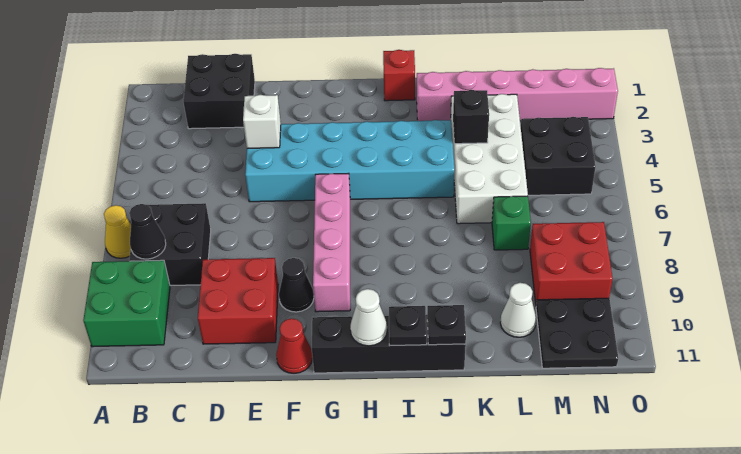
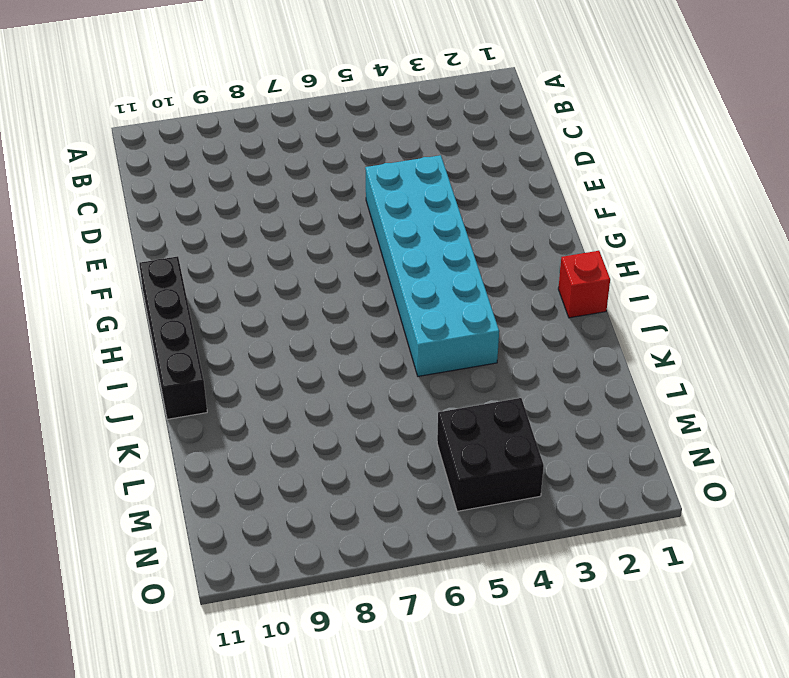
none -> yellow 1x1 cone [104,205,131,258]
none -> green 2x2 brick [83,260,170,347]
none -> black 2x2 brick [129,203,211,286]

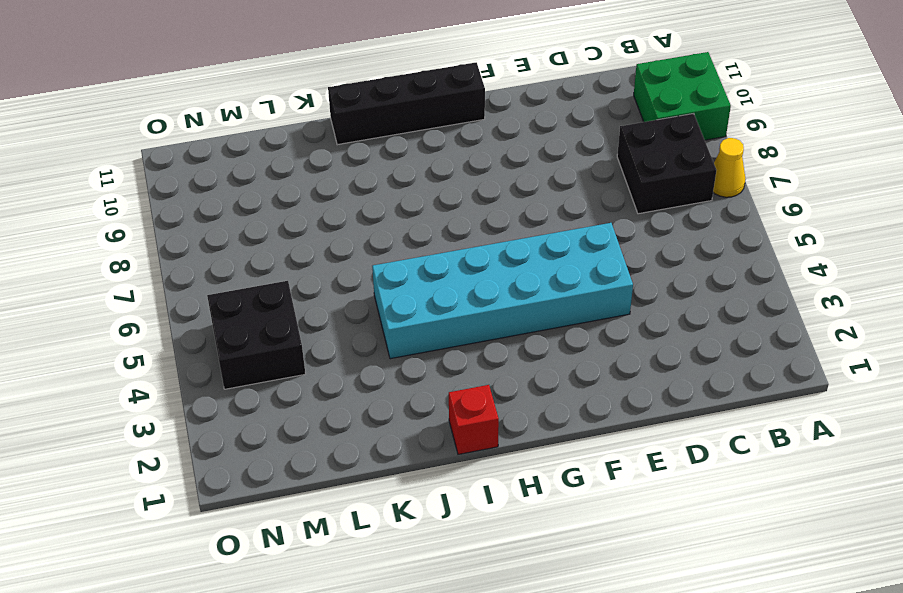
none -> black 2x2 brick [183,54,255,129]
none -> red 2x2 brick [198,258,278,344]
none -> black 1x1 cone [279,258,314,312]

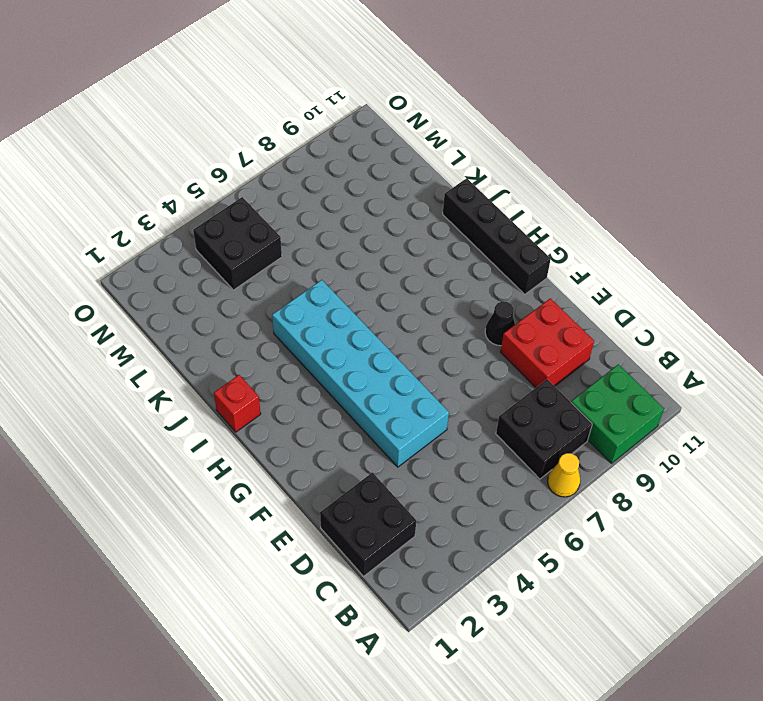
none -> red 1x1 cone [276,318,313,373]
none -> pink 1x4 brick [313,173,350,312]
none -> pink 1x6 brick [417,68,618,121]

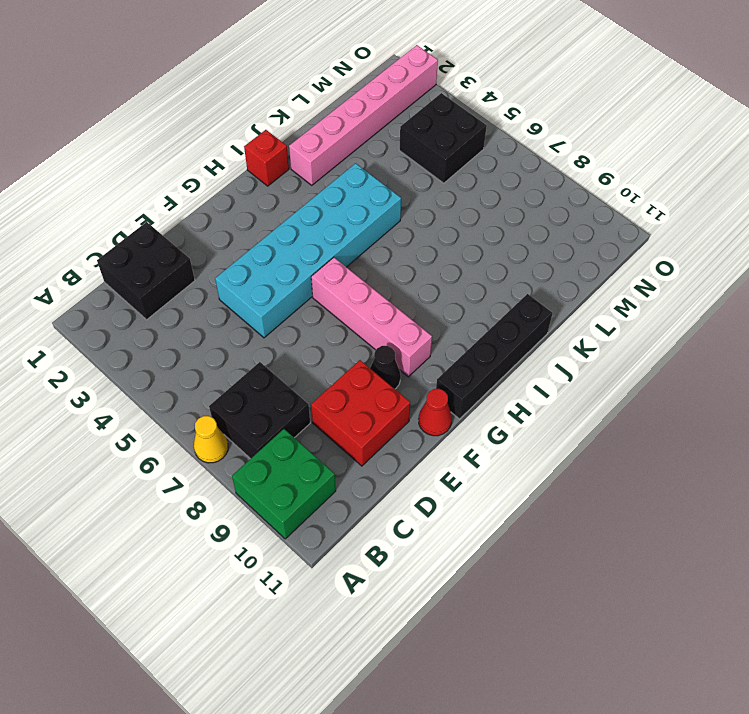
none -> white 2x4 brick [451,94,528,224]
none -> green 1x1 brick [492,196,531,250]
none -> white 1x1 cone [500,283,536,337]

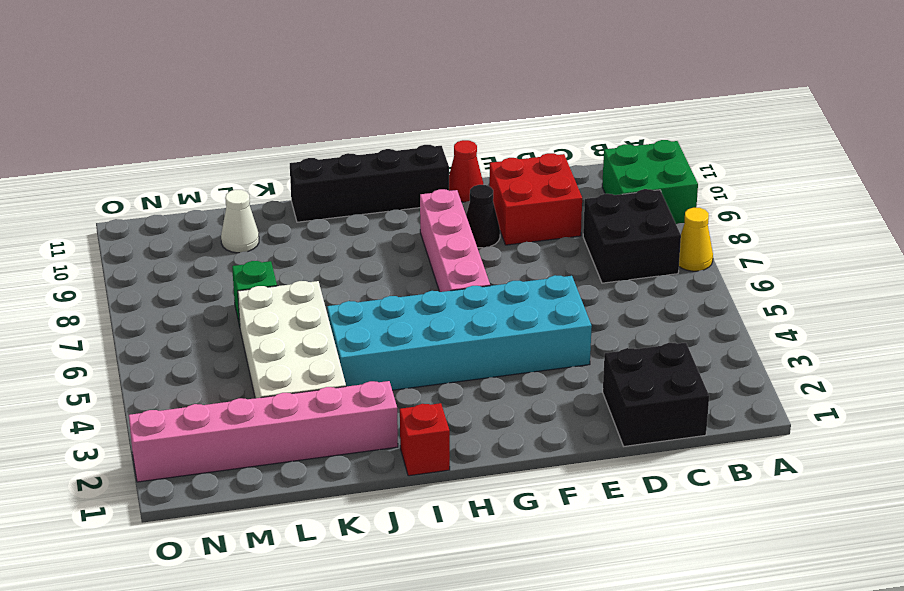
none -> black 2x2 brick [521,117,596,195]
none -> red 2x2 brick [530,222,613,304]
none -> black 2x2 plate [536,298,618,368]

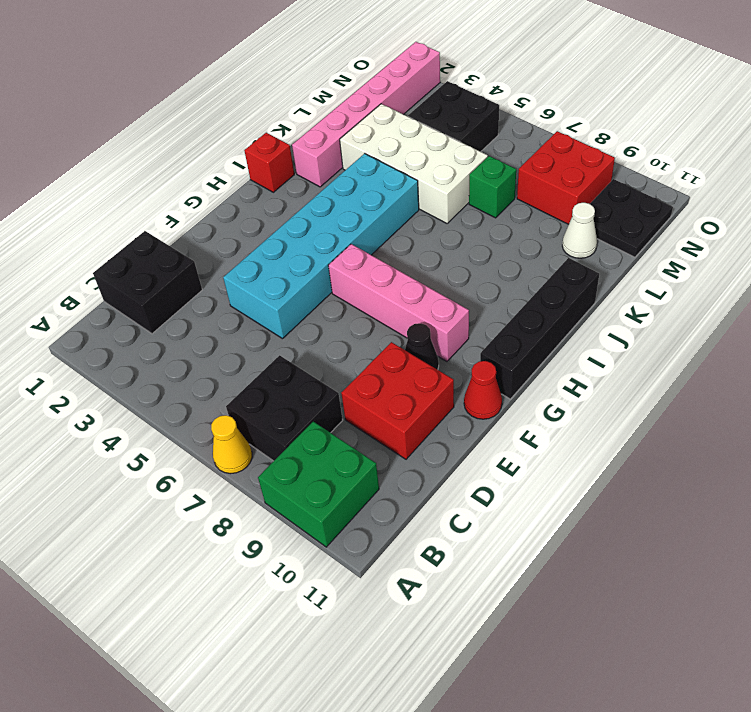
none -> black 1x1 cone [129,204,166,259]
none -> white 1x1 brick [243,95,281,148]
none -> white 1x1 cone [350,289,387,346]

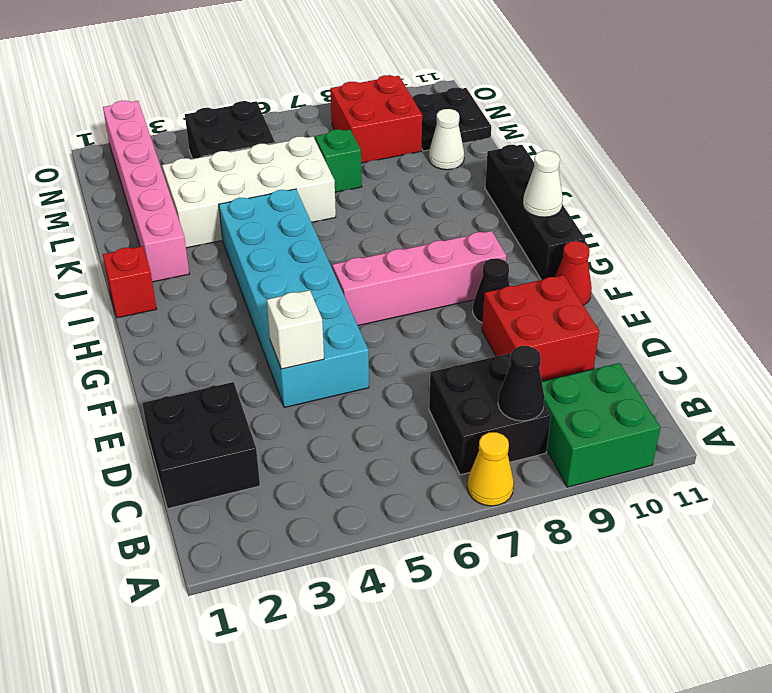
none -> black 1x1 plate [389,306,427,346]
none -> black 1x1 plate [427,305,466,345]
none -> black 1x1 brick [453,90,489,144]

